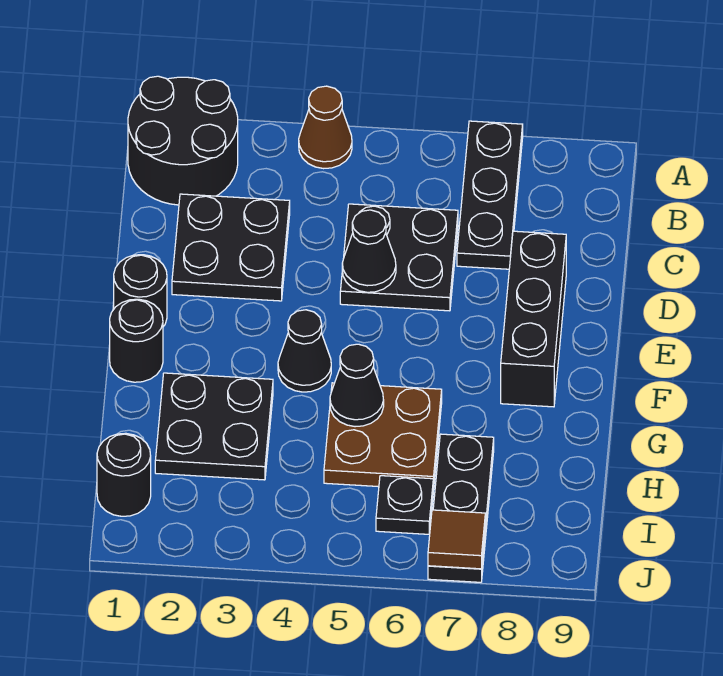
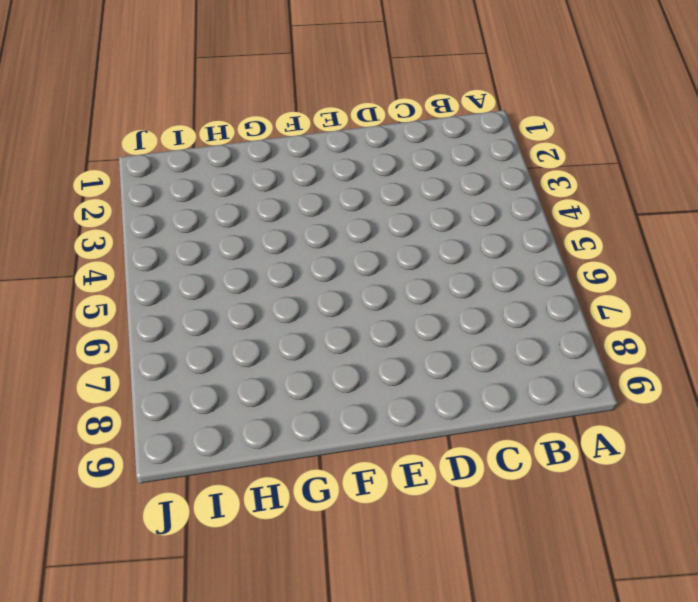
none -> black 2x2 round brick [128,76,238,205]
none -> brown 1x1 cone [299,86,352,169]
none -> black 1x3 plate [457,121,523,269]

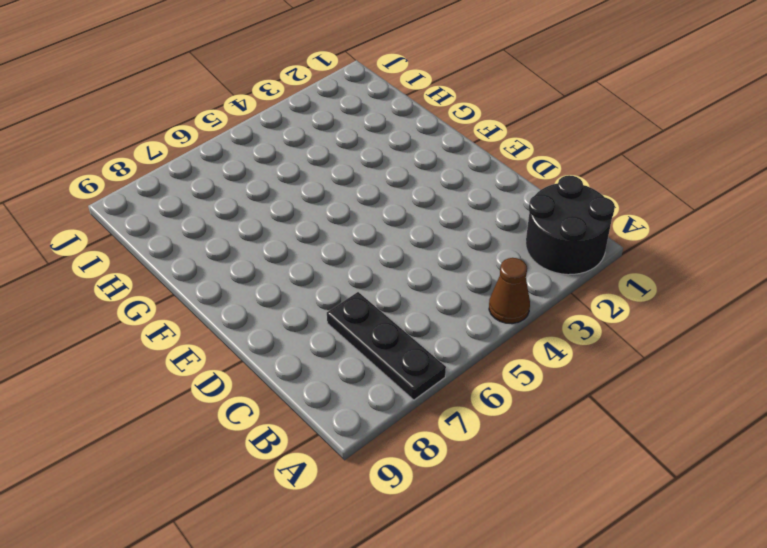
none -> black 2x2 plate [172,194,290,301]
none -> black 2x2 plate [340,204,458,311]
none -> black 1x3 brick [501,231,566,407]

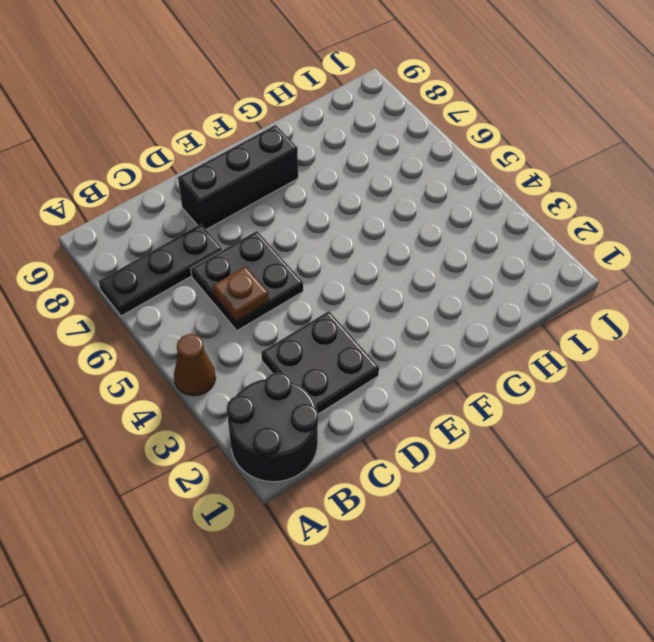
brown 1x1 plate [212,267,269,321] -> none
none -> black 1x1 round brick [114,255,167,327]
none -> black 1x1 round brick [110,299,163,382]
none -> black 1x1 cone [278,310,331,392]

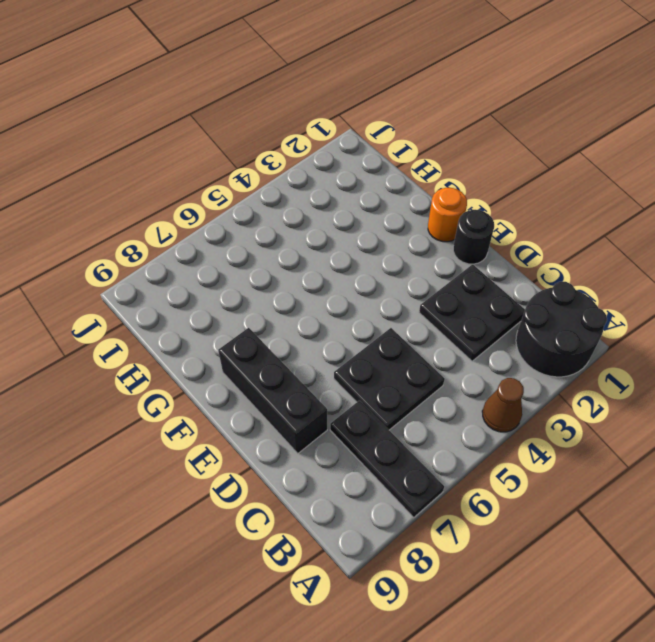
orange 1x1 round brick [428,188,467,242] -> black 1x1 round brick [110,299,163,382]
none -> black 1x1 cone [278,310,331,392]
none -> black 2x2 plate [155,373,273,480]
none -> brown 2x2 plate [324,383,442,489]

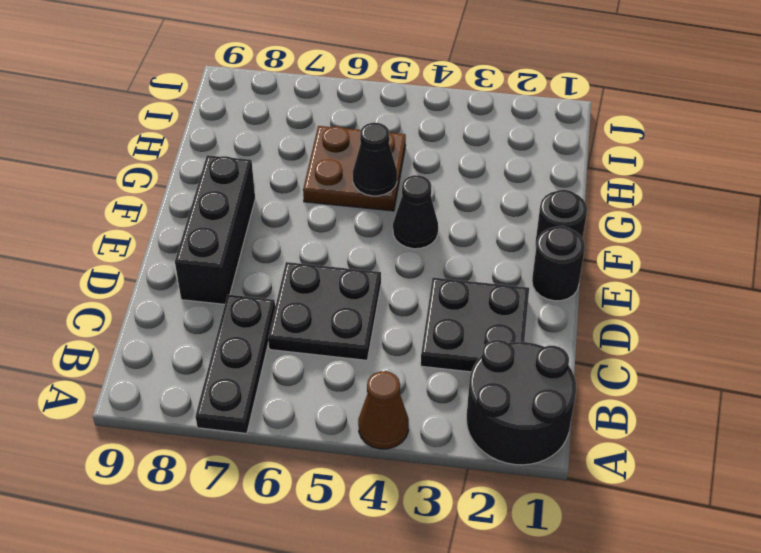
none -> black 2x2 plate [155,373,273,480]
none -> black 1x3 plate [428,434,494,582]
none -> black 1x1 round brick [97,433,151,516]

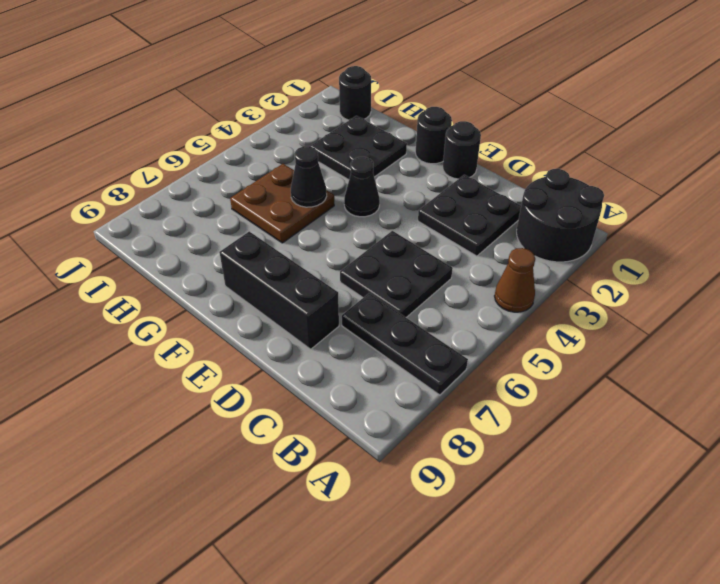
none -> black 1x3 plate [428,434,494,582]
none -> black 1x1 plate [376,476,433,534]
none -> black 1x1 cone [342,210,396,292]

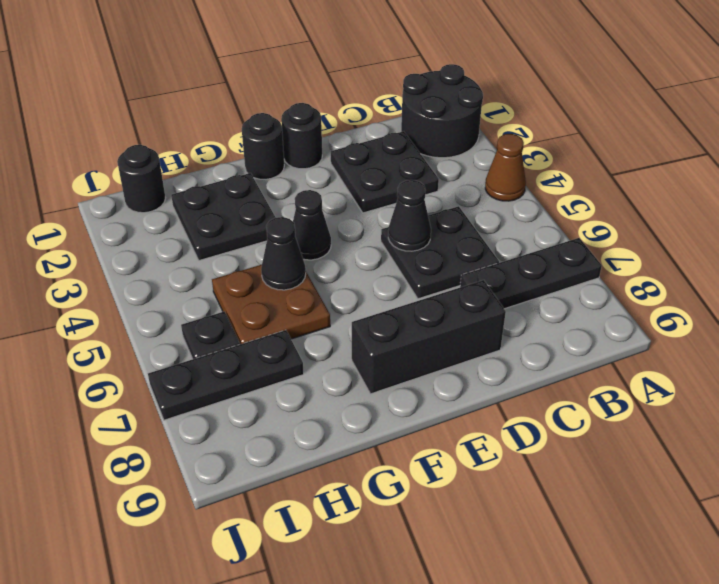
none -> brown 1x1 tile [428,510,485,569]

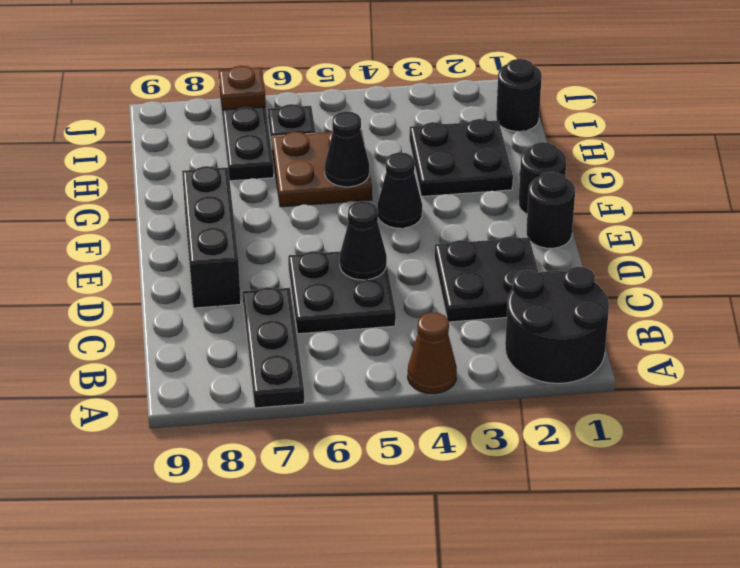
brown 1x1 plate [219,66,266,110] -> brown 1x1 tile [428,510,485,569]

